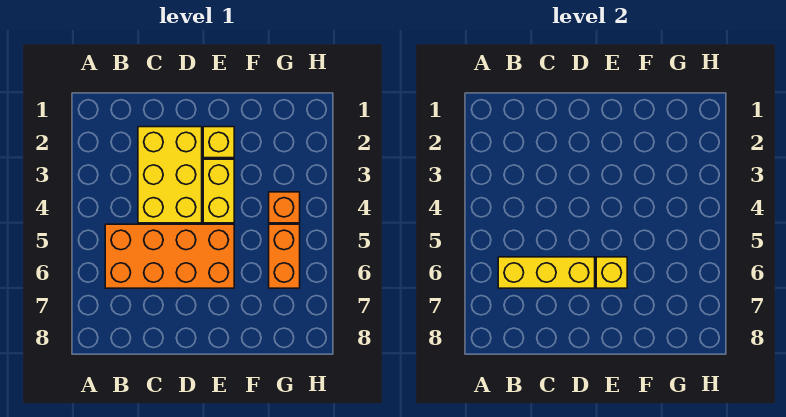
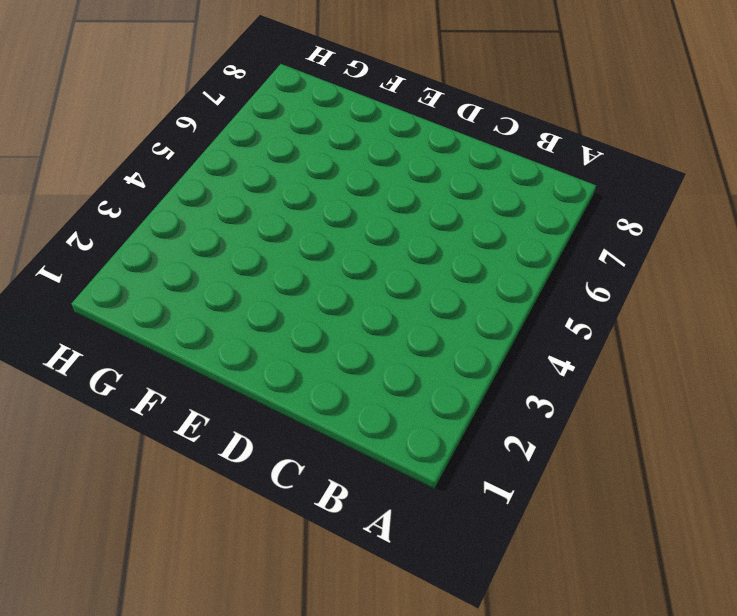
none -> orange 2x4 brick [105,224,234,288]
none -> yellow 2x3 brick [138,127,202,223]

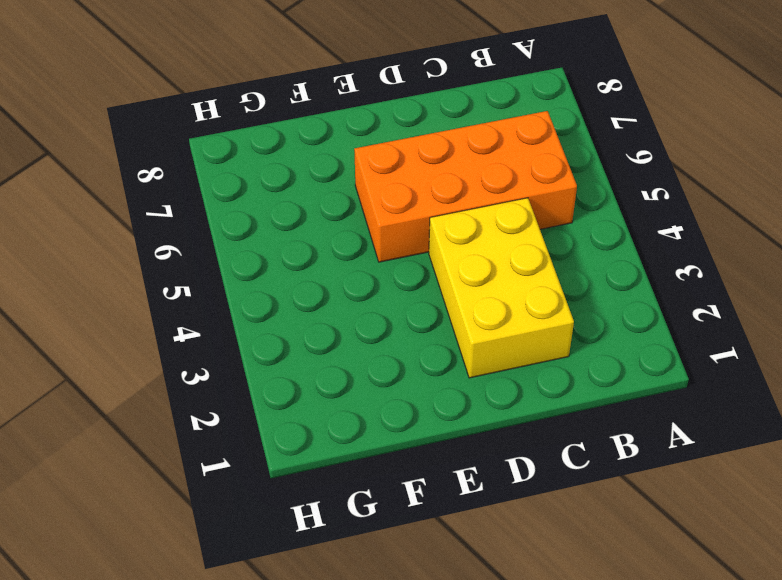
none -> yellow 1x1 brick [203,127,234,158]
none -> yellow 1x2 brick [203,159,234,223]

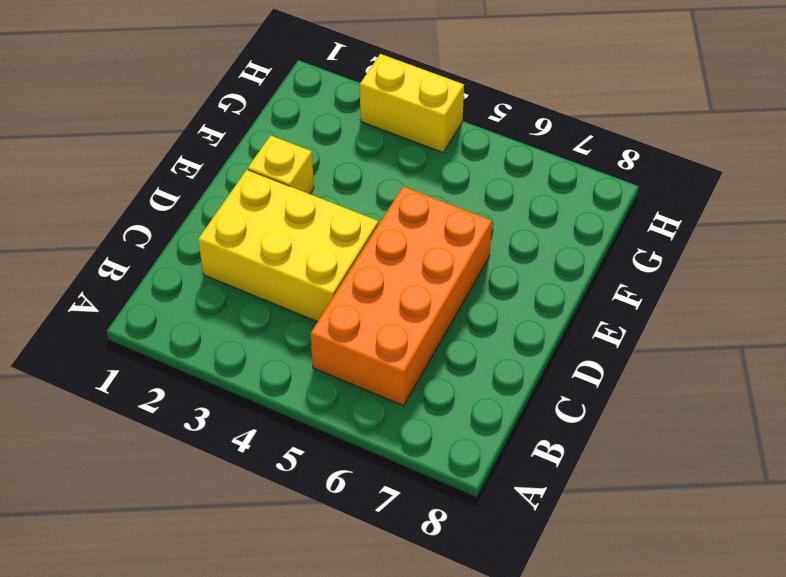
yellow 1x2 brick [360,54,464,152] -> yellow 1x2 brick moved to [203,159,234,223]
none -> orange 1x1 brick [269,192,300,223]
none -> orange 1x2 brick [269,224,300,288]

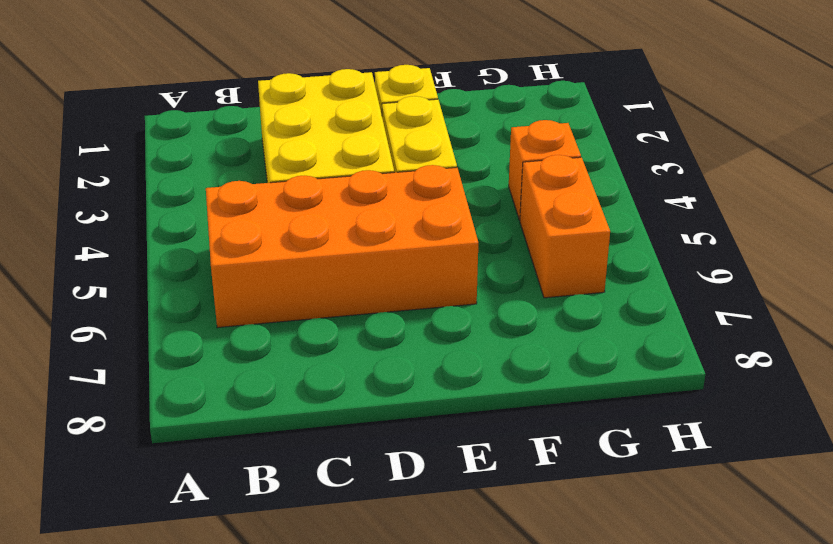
none -> yellow 1x3 brick [498,257,595,288]
none -> yellow 1x1 brick [596,257,627,288]

